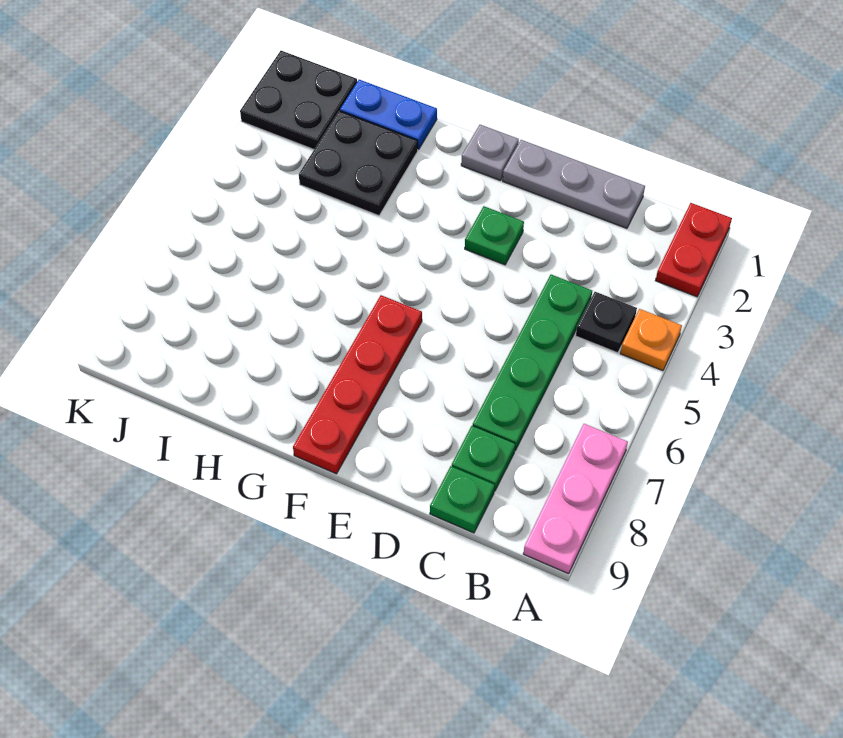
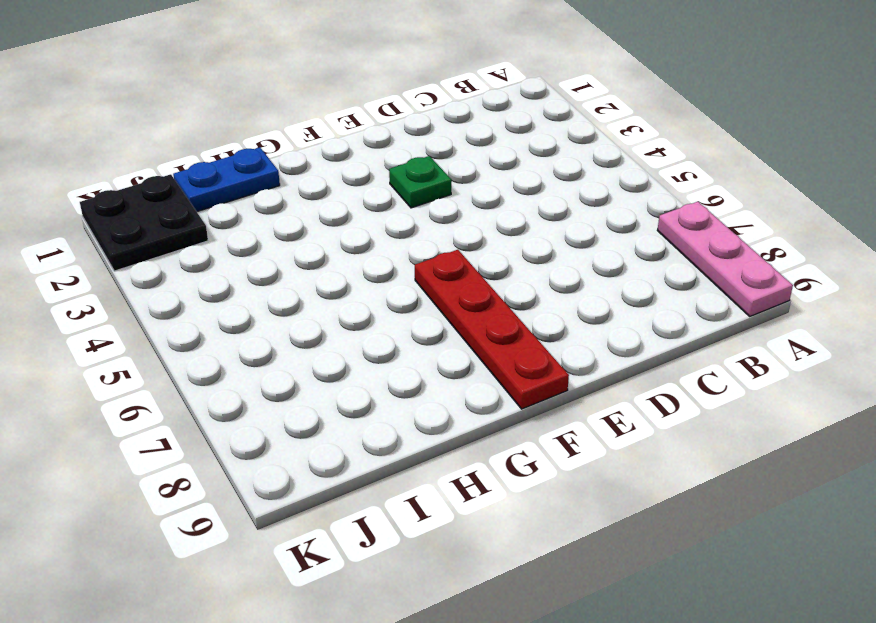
none -> red 1x2 plate [655,203,732,297]
none -> orange 1x1 plate [620,309,682,371]
none -> black 1x1 plate [576,292,637,353]

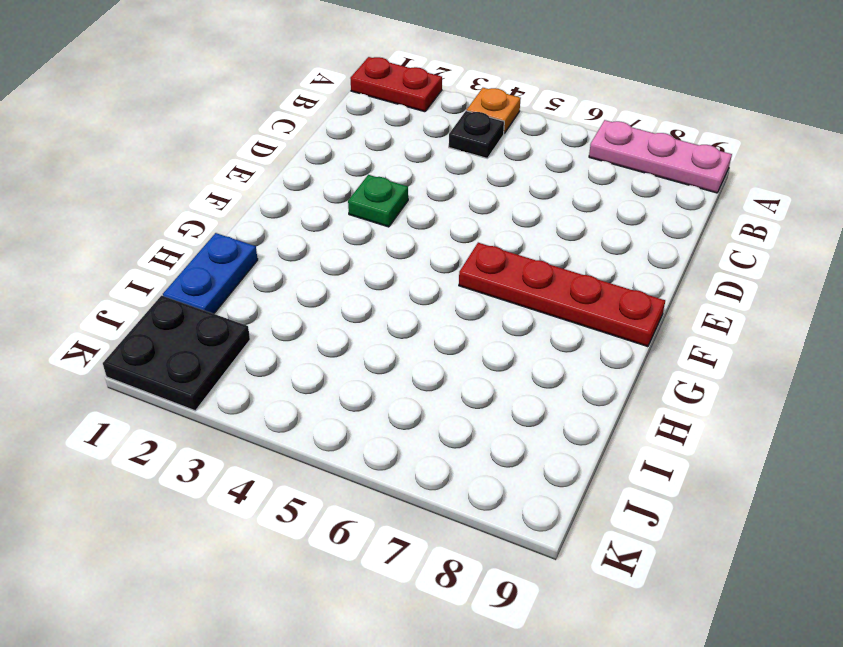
none -> grey 1x3 plate [503,140,645,228]
none -> green 1x4 plate [473,275,592,450]
none -> green 1x1 plate [452,426,515,491]

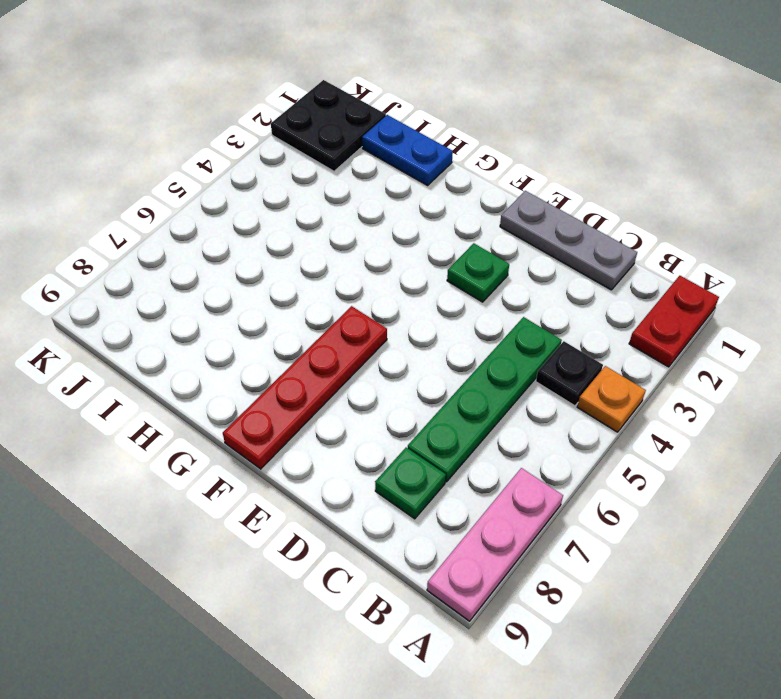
none -> green 1x1 plate [430,466,495,533]
none -> grey 1x1 plate [461,125,519,181]
none -> black 2x2 plate [299,111,418,216]

